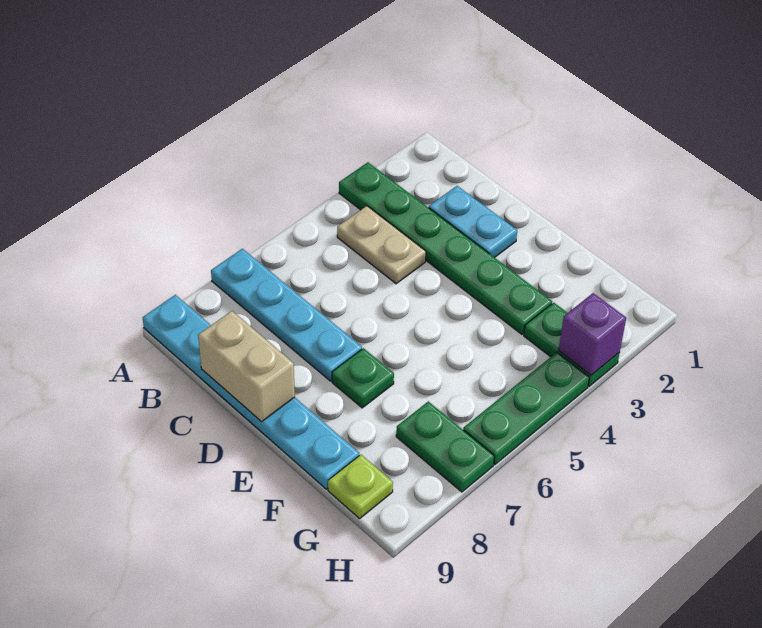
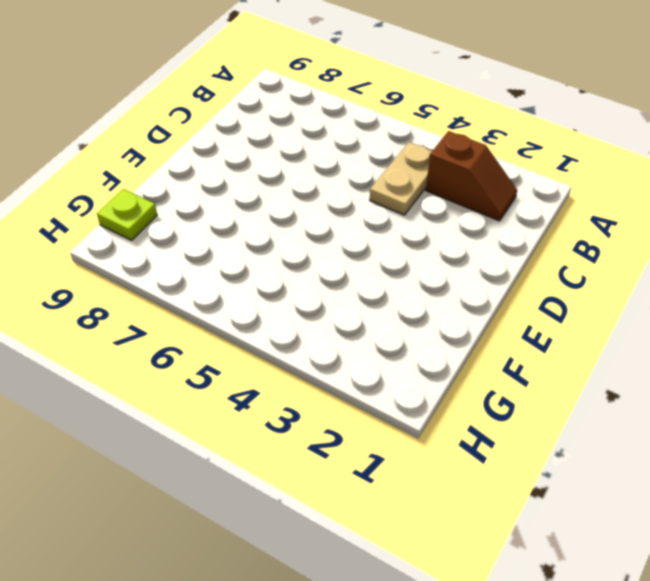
brown 1x2 slope [426,131,517,221] -> green 1x6 plate [339,162,552,334]
none -> cyan 1x4 plate [211,249,362,381]
none -> cyan 1x6 plate [143,295,359,489]
none -> cyan 1x2 plate [429,186,517,258]

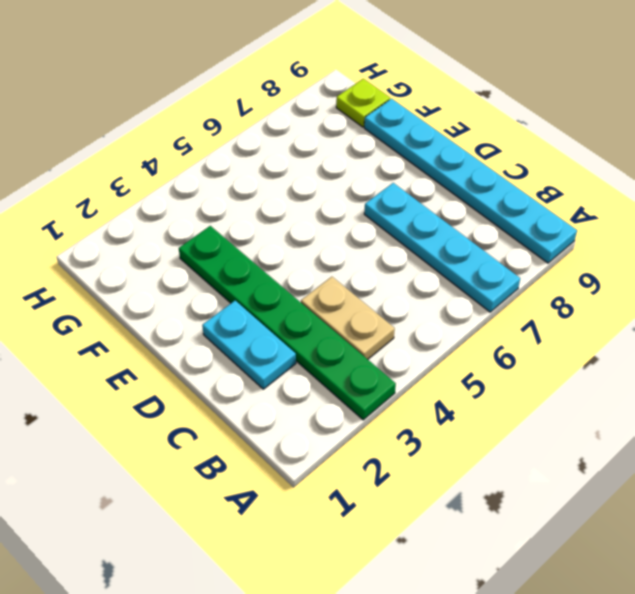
none -> green 1x1 plate [332,348,394,408]
none -> green 1x2 plate [524,303,620,386]
none -> green 1x2 plate [396,401,494,492]

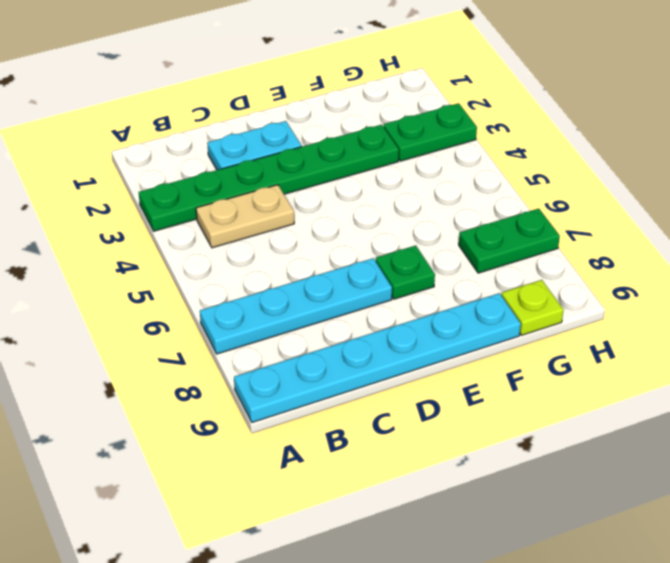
none -> green 1x3 plate [463,352,589,465]
none -> tan 1x2 brick [198,311,295,422]
none -> purple 1x1 brick [559,293,626,375]

